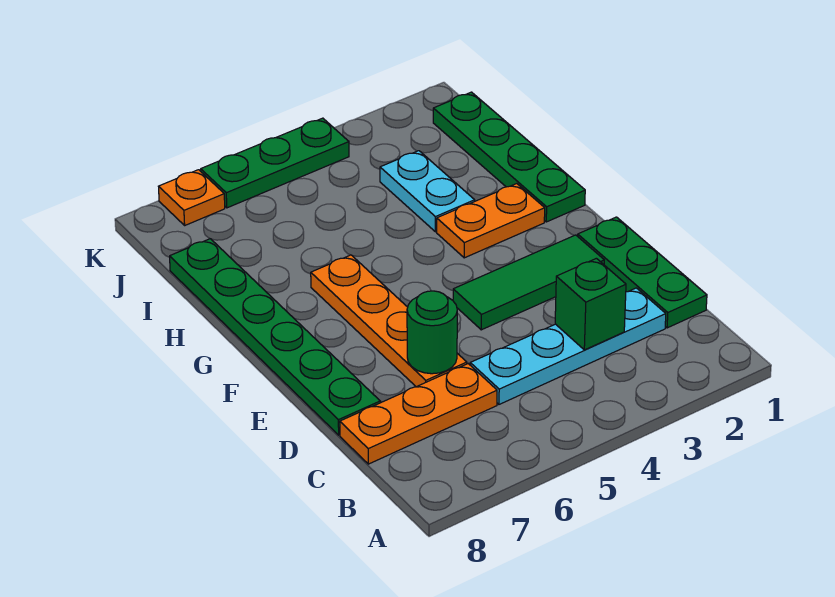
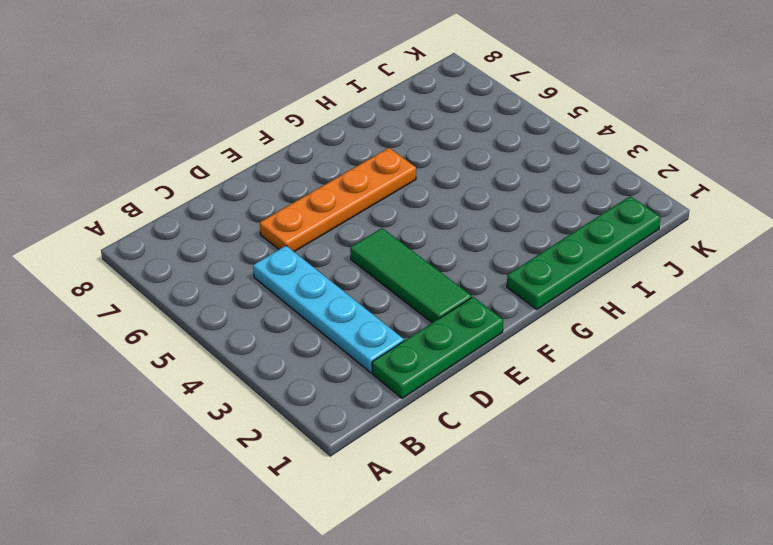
none -> orange 1x3 plate [340,364,497,464]
none -> green 1x6 plate [170,239,380,435]
none -> orange 1x2 plate [437,184,545,258]

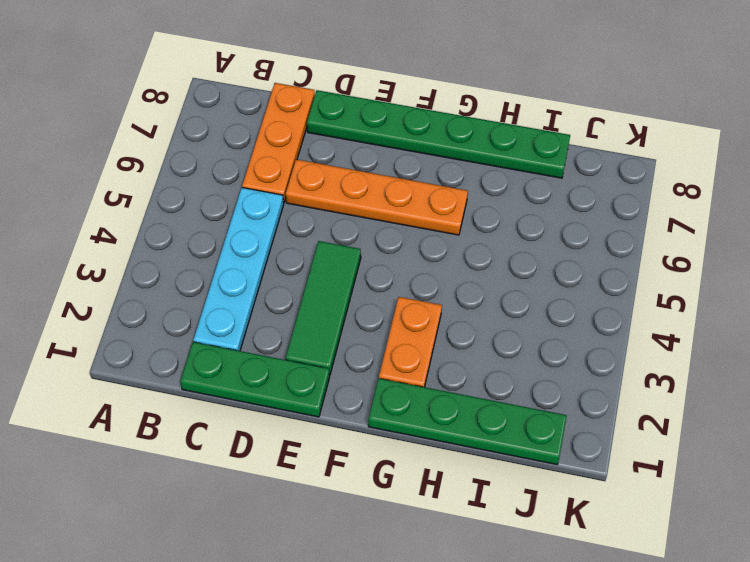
none -> cyan 1x2 plate [380,151,475,232]
none -> green 1x3 plate [201,118,349,208]
none -> orange 1x1 plate [159,170,225,225]

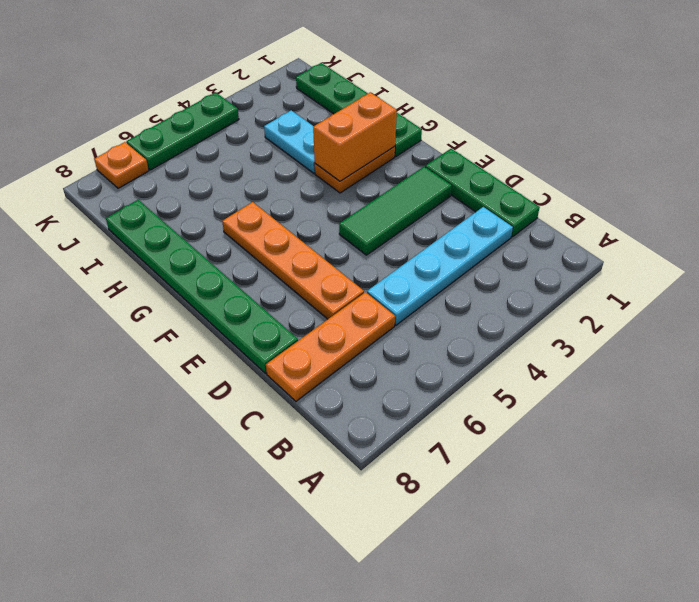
orange 1x2 brick [313,92,397,181] -> none
none -> green 1x1 brick [555,258,626,350]
none -> green 1x1 round brick [407,291,457,374]

